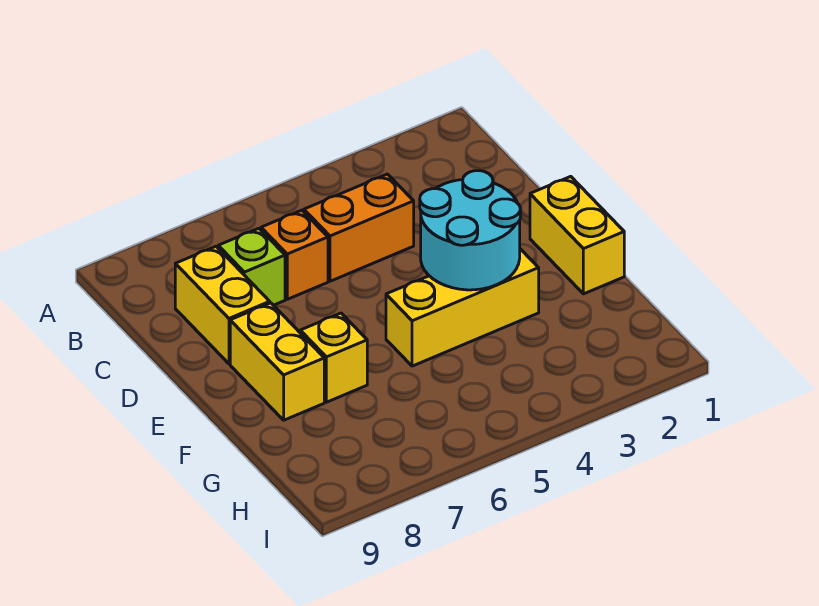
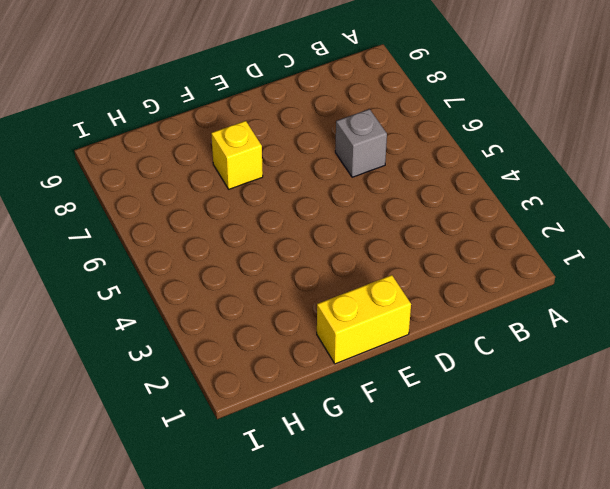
grey 1x1 brick [335,109,387,177] -> orange 1x1 brick [261,210,328,299]
none -> orange 1x2 brick [304,174,414,281]
none -> lime 1x1 brick [218,228,285,305]

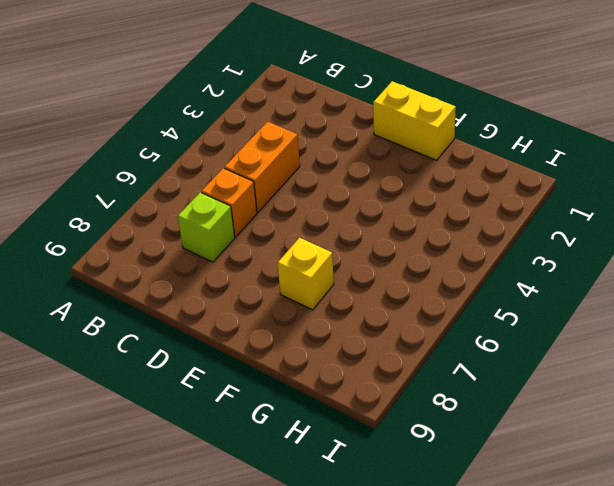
none -> yellow 1x2 brick [175,247,270,364]
none -> yellow 1x2 brick [230,303,324,420]

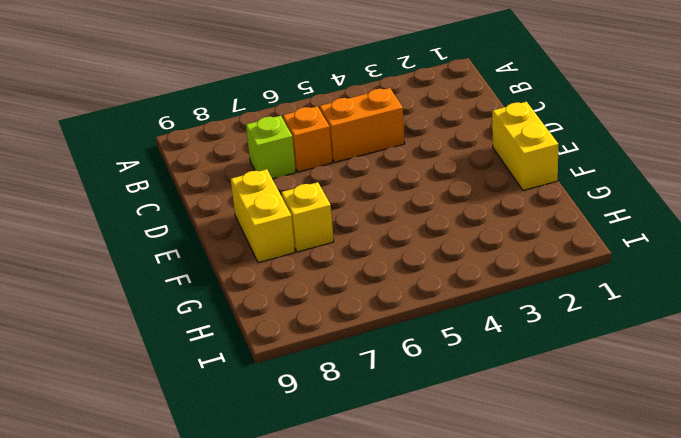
none -> yellow 1x2 brick [175,247,270,364]
none -> yellow 1x3 brick [386,249,539,366]

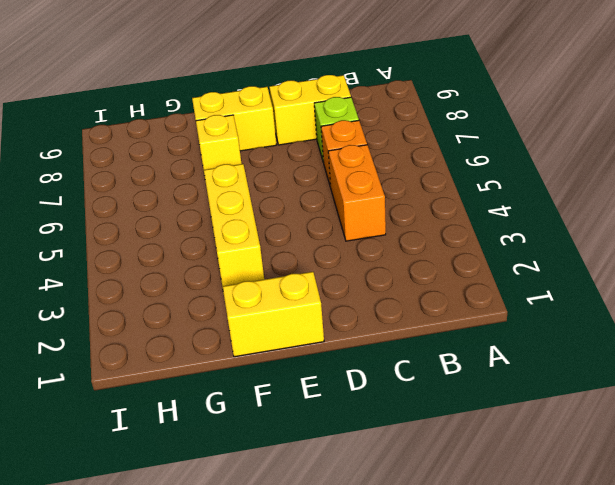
none -> cyan 2x2 round brick [420,171,520,290]

